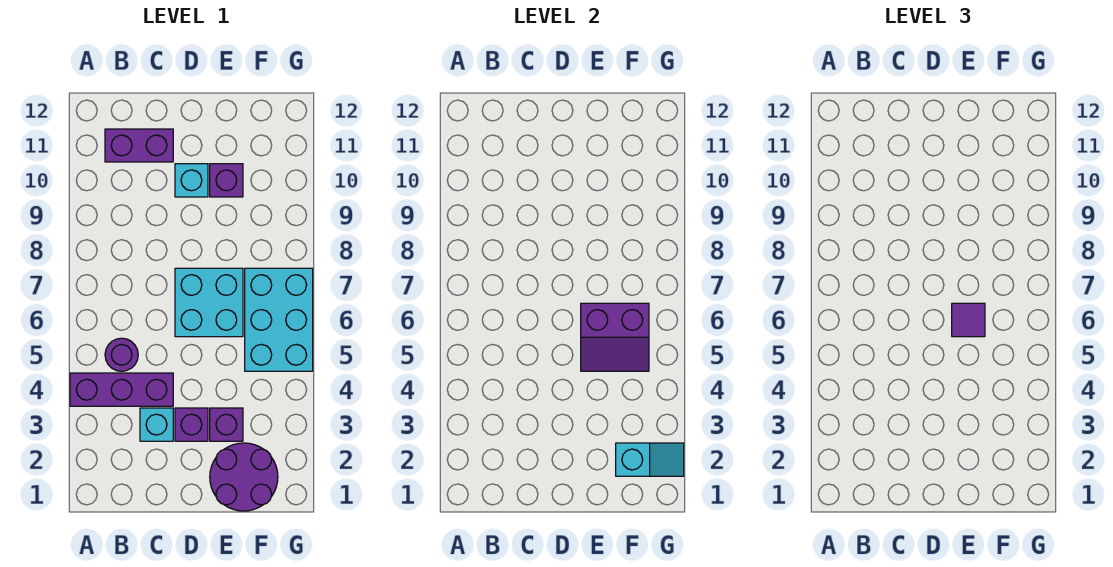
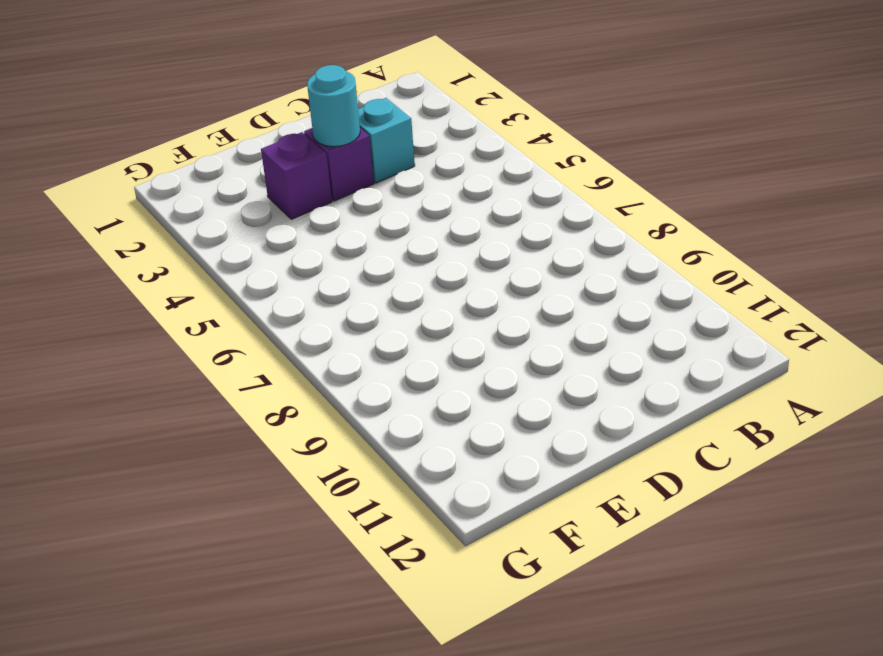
cyan 1x1 round brick [307,65,360,147] -> none
none -> purple 1x3 brick [70,373,173,406]
none -> purple 1x1 round brick [105,338,138,371]
none -> purple 1x2 brick [105,129,173,162]

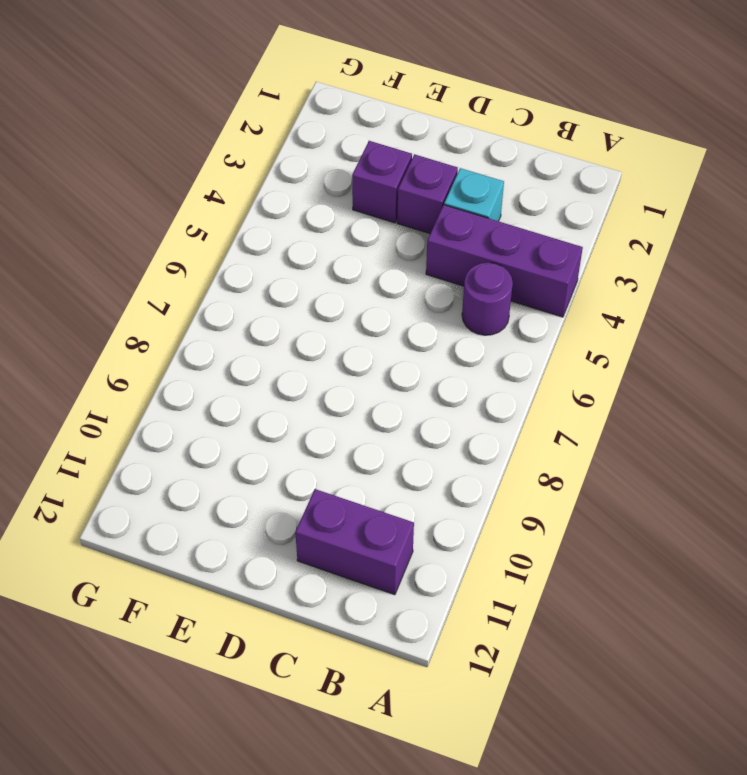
none -> cyan 2x2 brick [175,268,243,337]
none -> cyan 1x1 brick [175,164,208,197]
none -> purple 2x2 round brick [210,443,278,511]

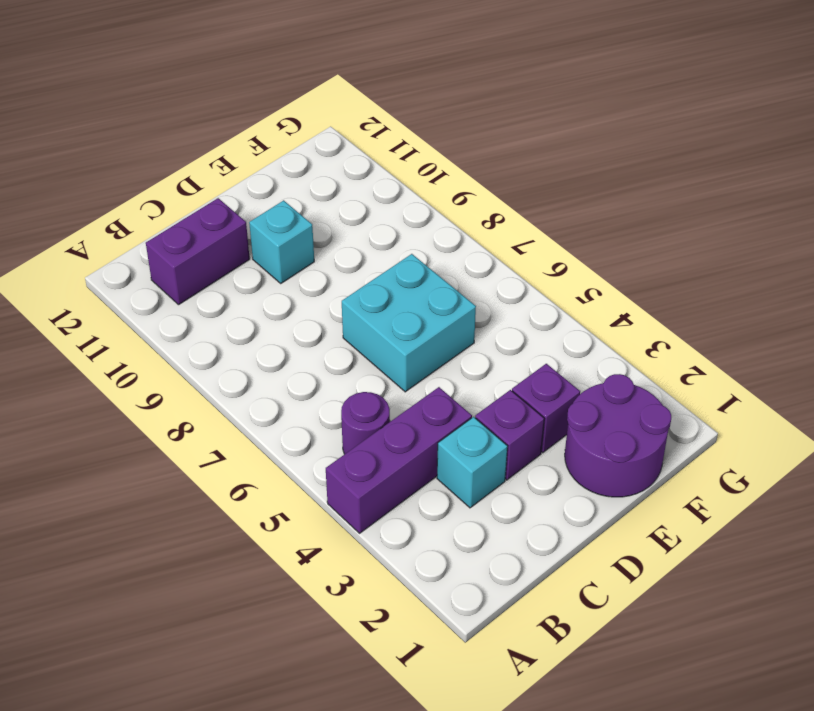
none -> purple 1x1 brick [210,164,243,197]
none -> cyan 2x3 brick [245,268,313,371]
none -> purple 2x2 slope [581,303,649,371]

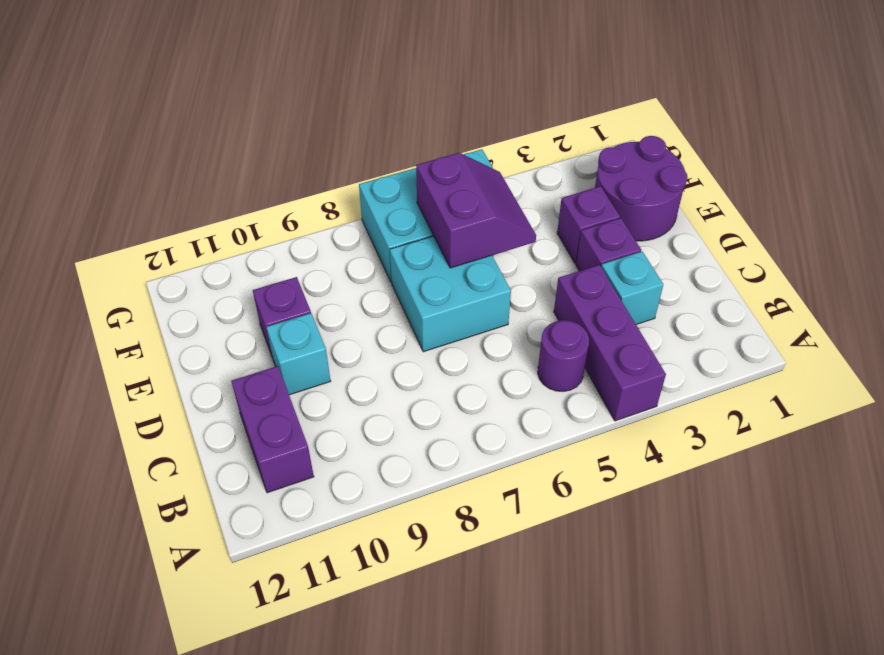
none -> cyan 1x2 slope [616,443,684,476]
none -> purple 1x1 tile [952,303,985,337]

